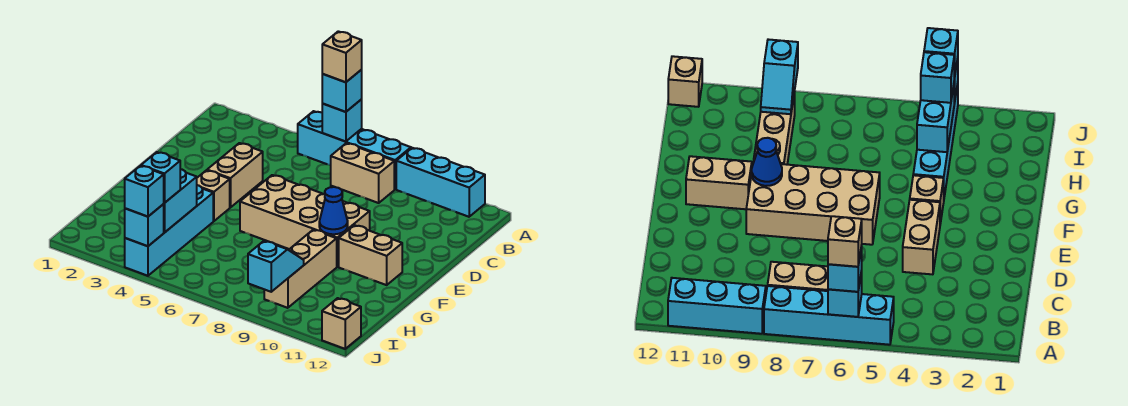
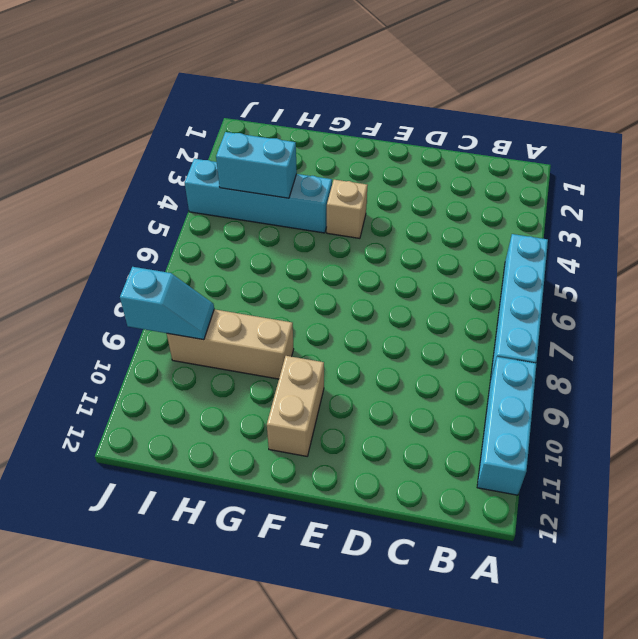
none -> tan 1x2 brick [331,143,394,203]
none -> tan 1x2 brick [207,143,263,207]
none -> tan 2x4 brick [240,175,370,267]

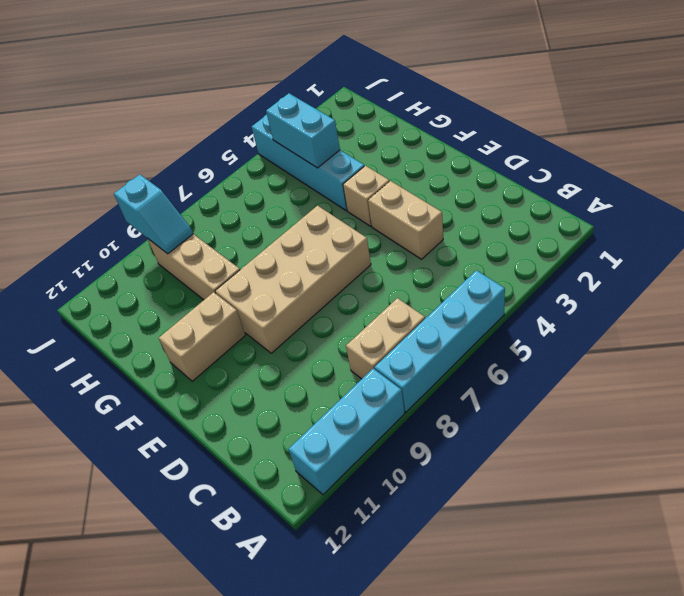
none -> tan 1x1 brick [322,298,361,349]
none -> cyan 1x1 brick [322,100,362,142]
none -> blue 1x1 cone [319,187,348,234]

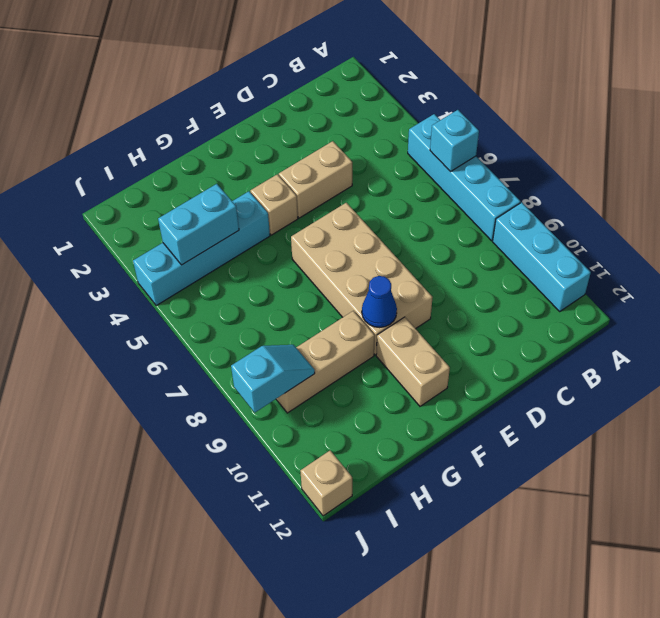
none -> tan 1x2 brick [331,143,394,203]
none -> cyan 1x1 brick [125,204,164,246]
none -> cyan 1x1 brick [322,70,362,112]

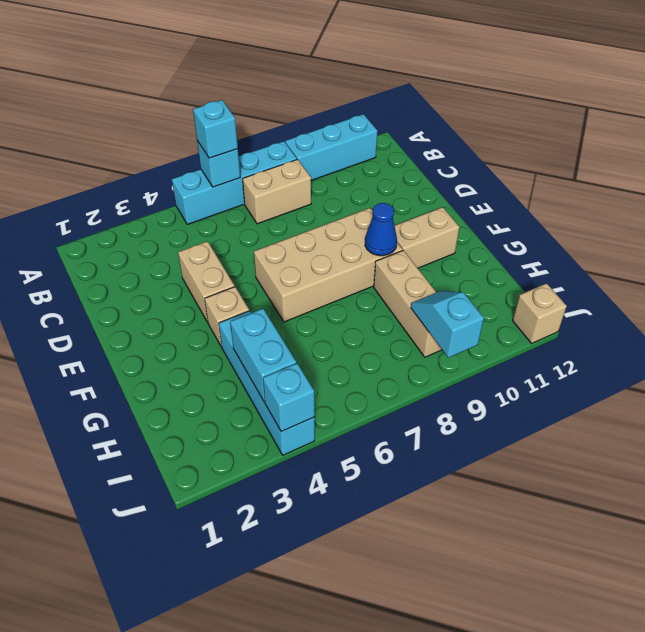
none -> cyan 1x1 brick [141,152,180,203]
none -> cyan 1x1 brick [125,166,164,217]
none -> tan 1x1 brick [322,31,362,82]

